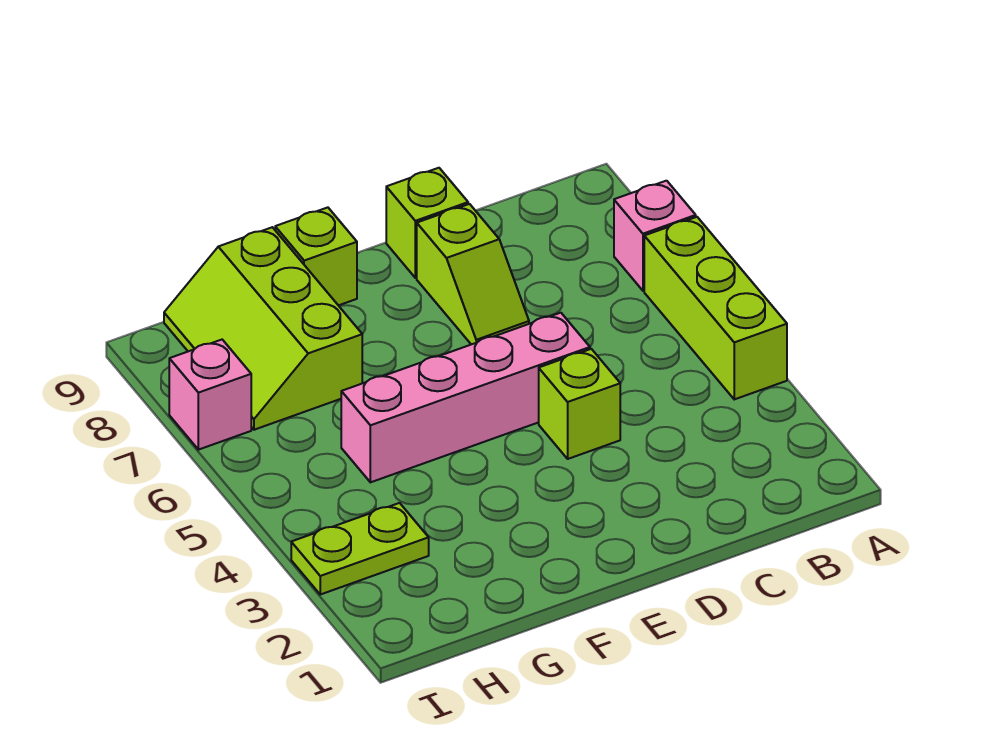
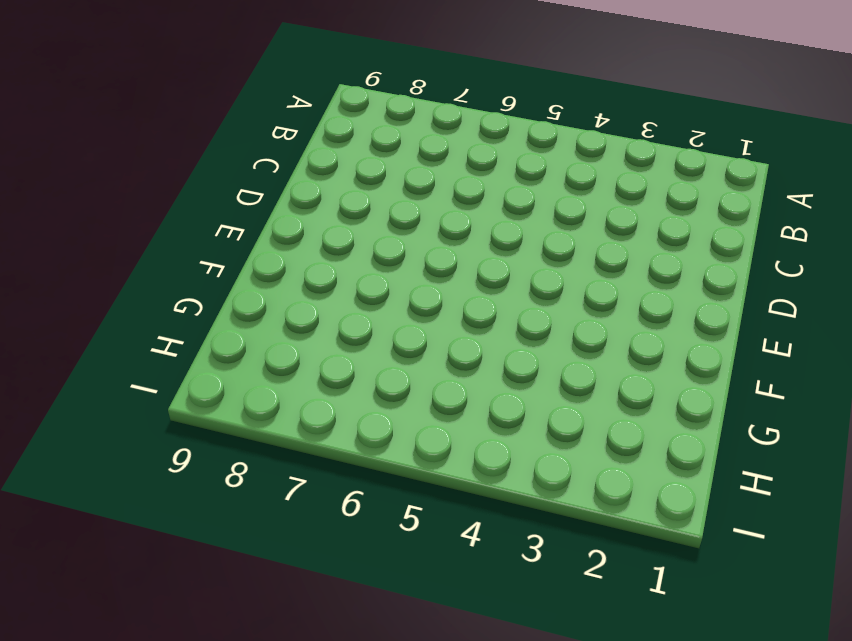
none -> lime 1x3 brick [644,217,787,399]
none -> pink 1x1 brick [614,181,696,291]

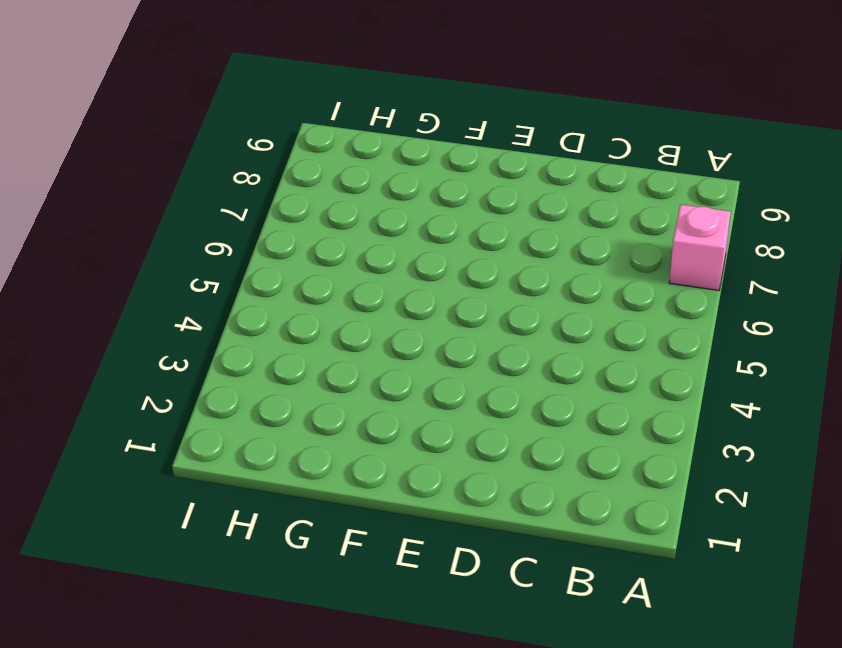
none -> lime 1x3 brick [644,217,787,399]
none -> lime 1x1 brick [539,349,620,459]

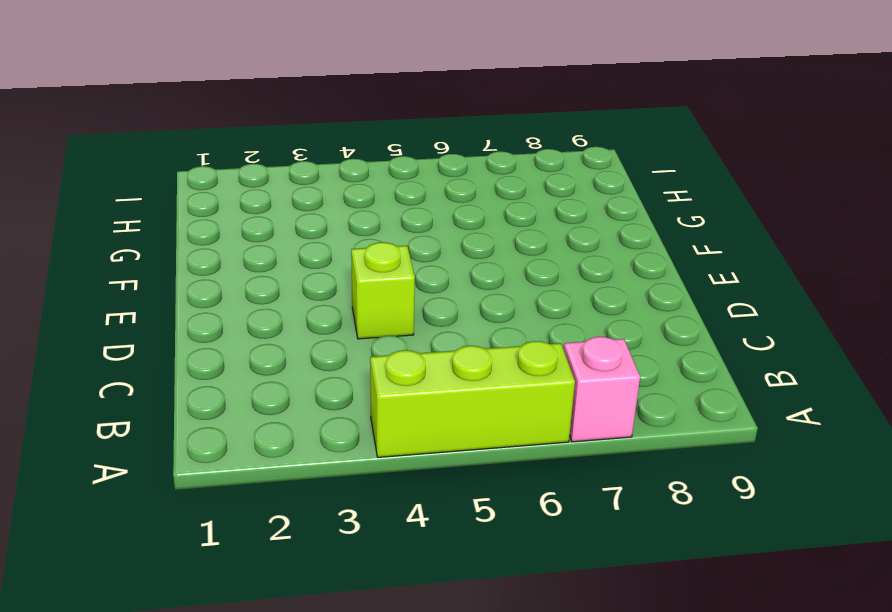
none -> pink 1x4 brick [341,313,590,482]
none -> lime 1x2 slope [417,204,529,344]

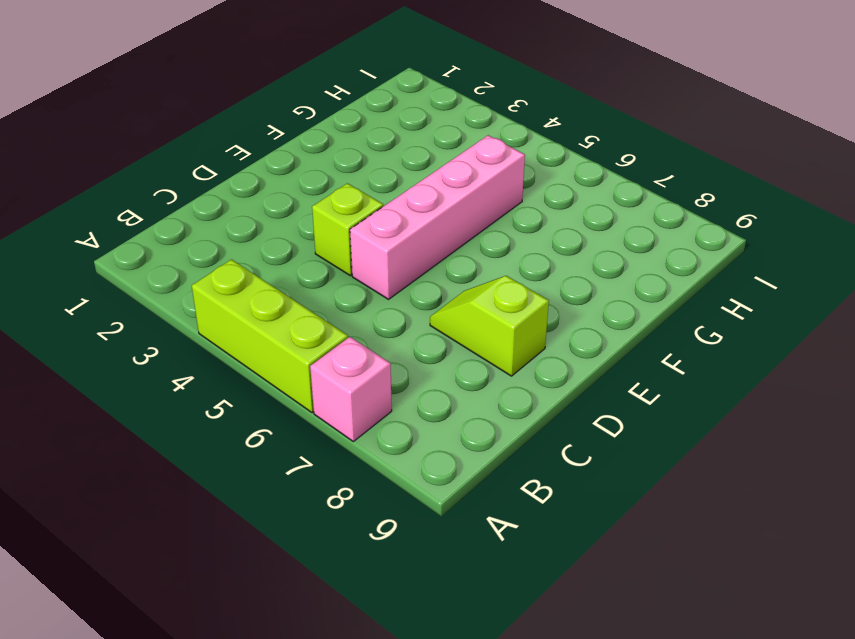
none -> lime 1x1 brick [386,168,468,278]
none -> lime 1x1 brick [275,207,357,305]

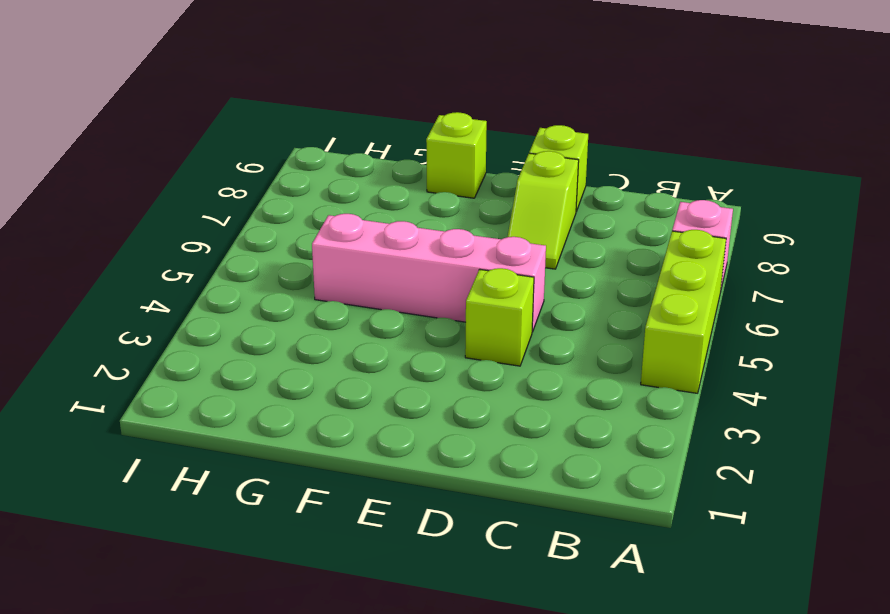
none -> lime 2x3 slope [164,227,362,430]
none -> lime 1x2 plate [291,503,429,594]

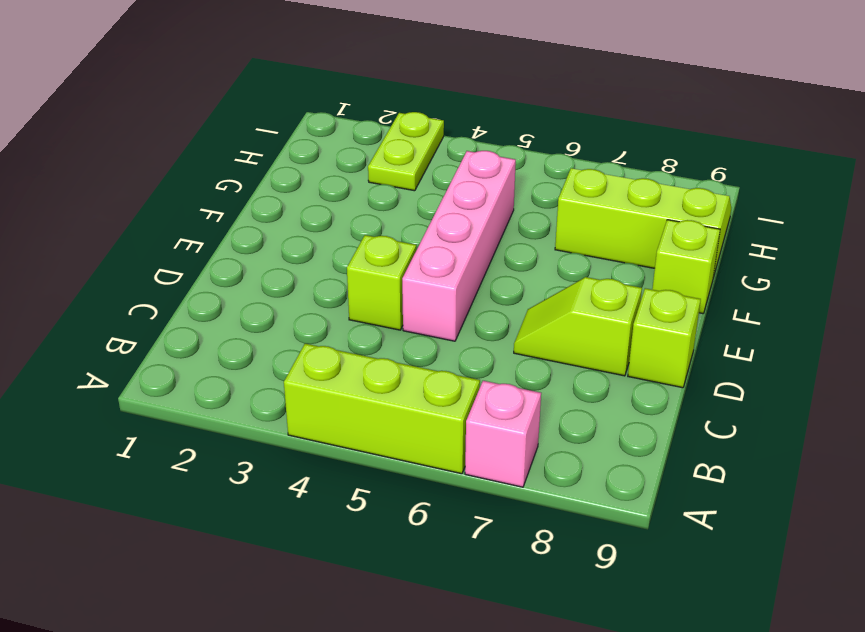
none -> pink 1x1 brick [169,340,251,450]

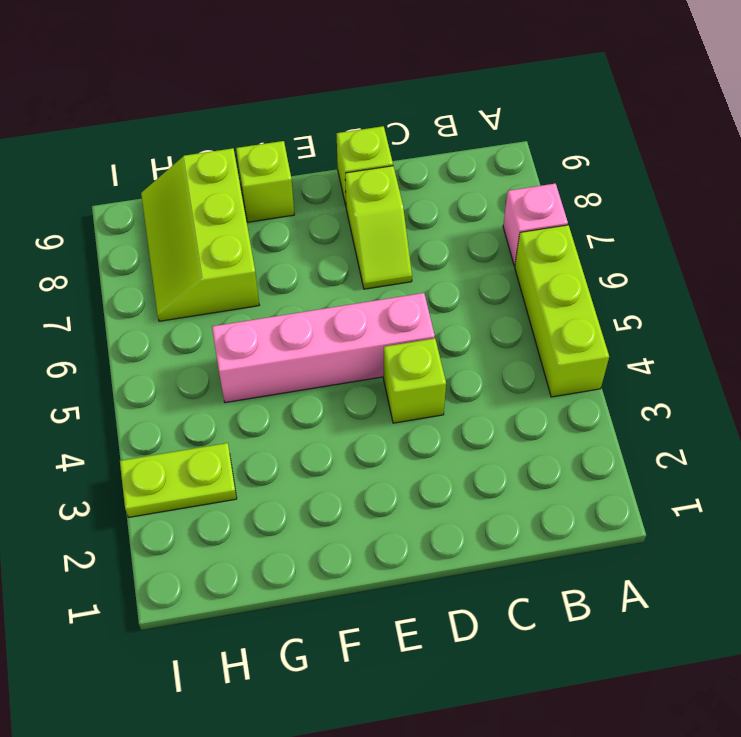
none -> pink 1x1 brick [169,340,251,450]

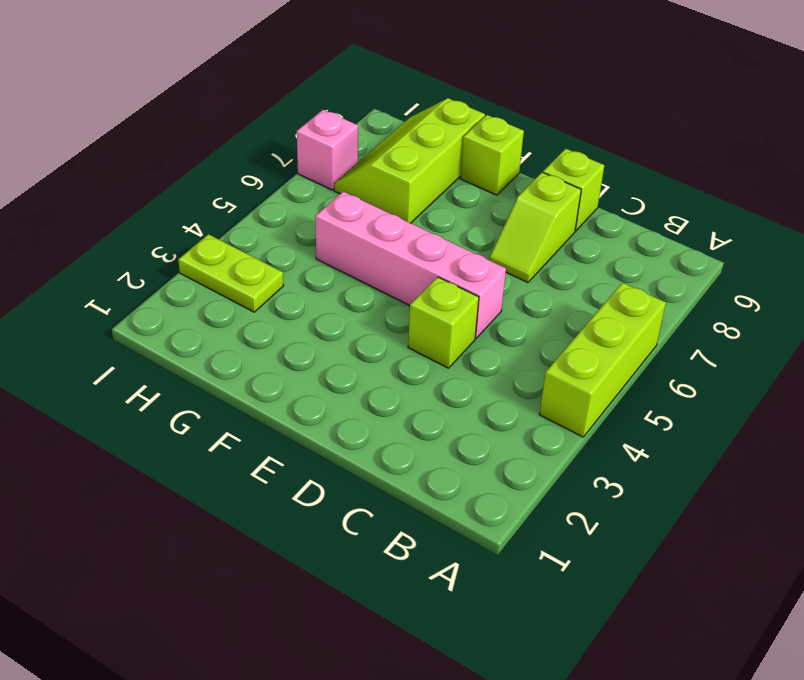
none -> pink 1x1 brick [614,181,696,291]

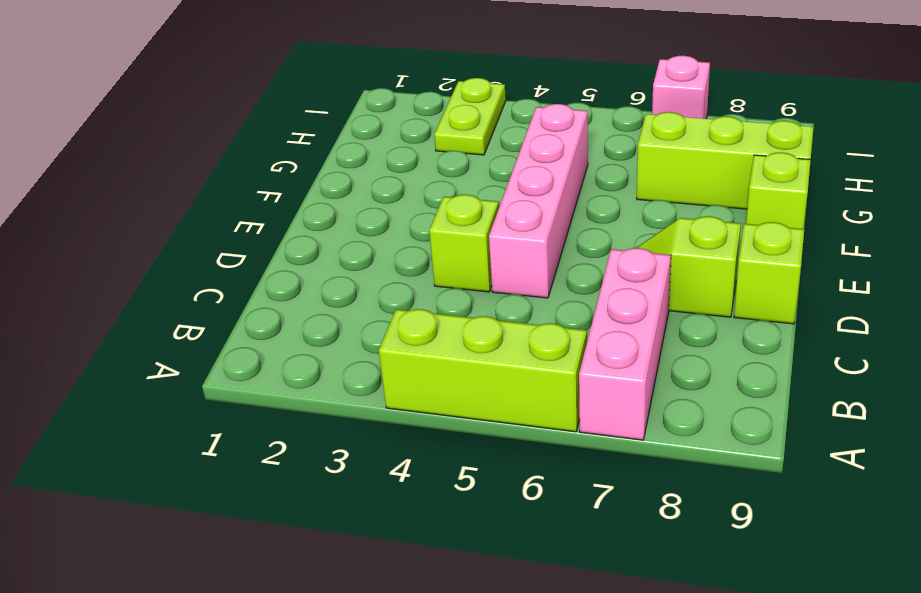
pink 1x3 brick [579,248,671,440] -> pink 1x1 brick [614,181,696,291]

